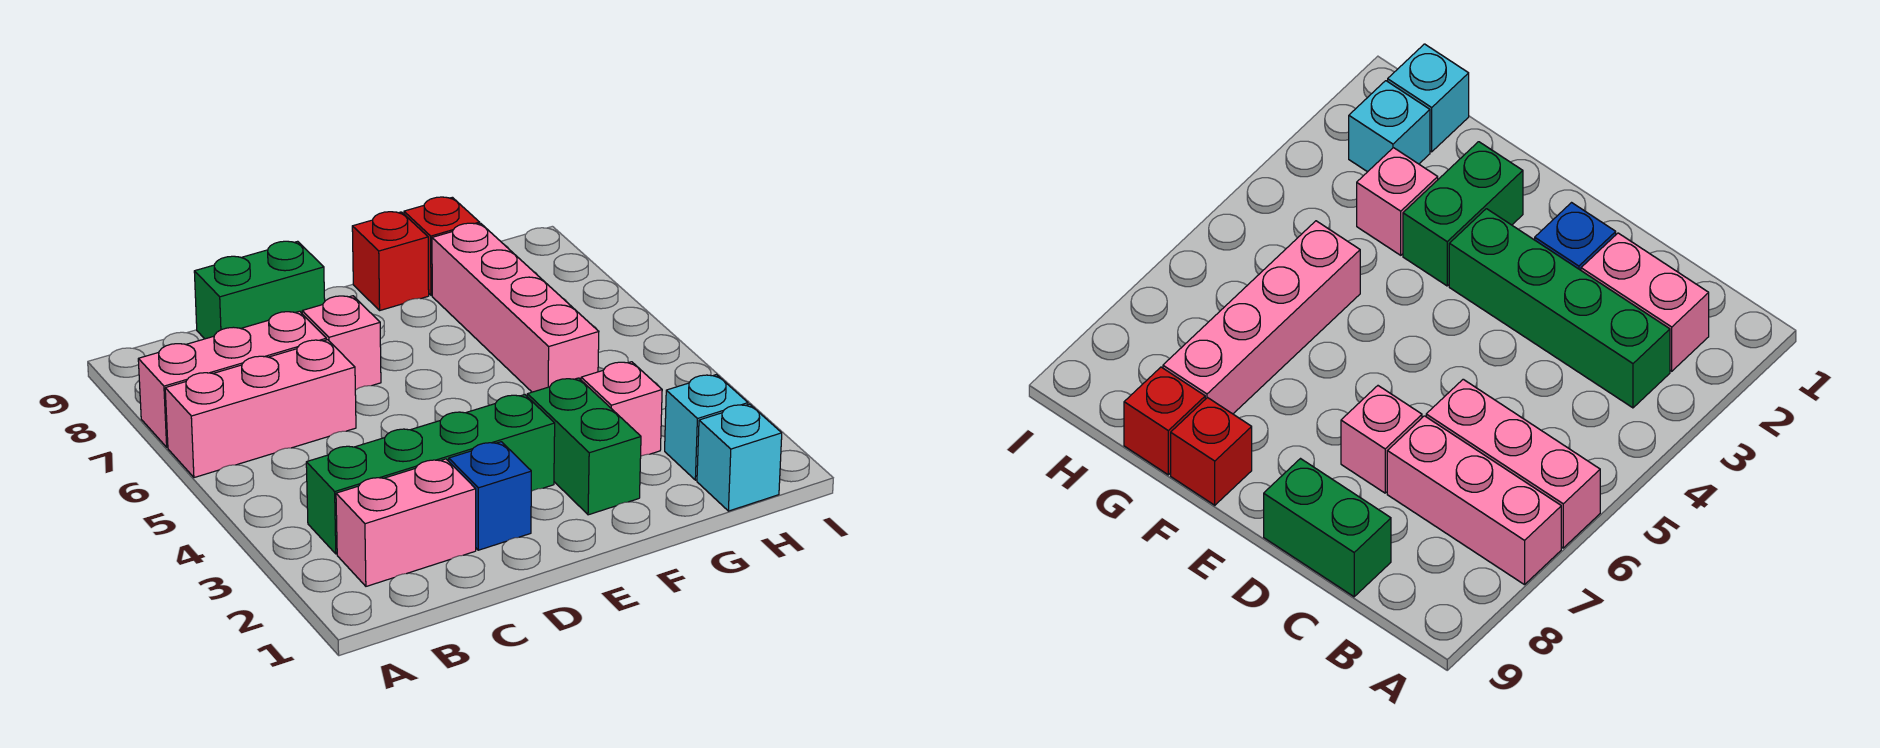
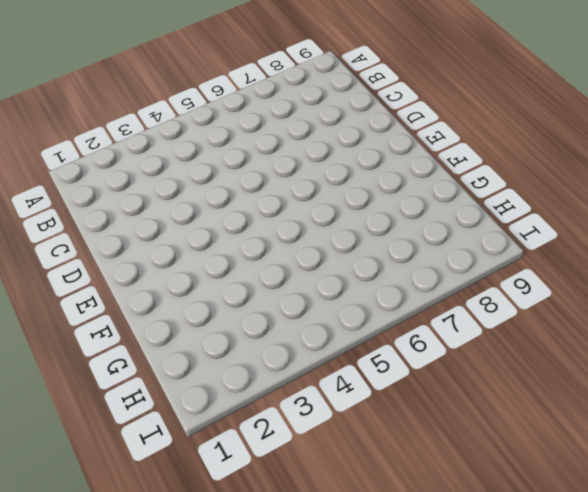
none -> pink 1x3 brick [165,340,356,478]
none -> pink 1x3 brick [138,311,326,447]
none -> pink 1x2 brick [336,459,476,586]

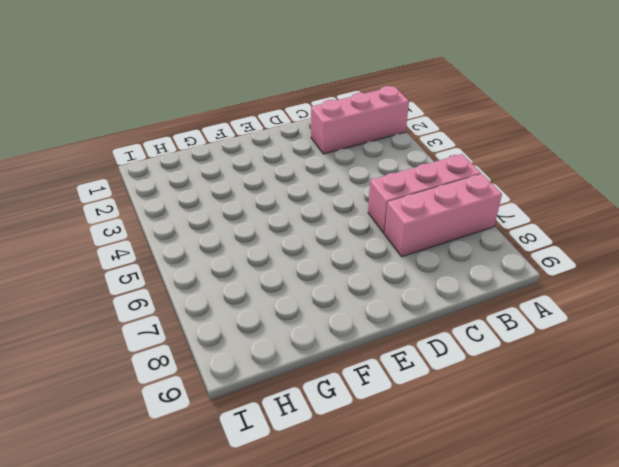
pink 1x3 brick [311,86,409,154] -> pink 1x2 brick [336,459,476,586]
none -> green 1x4 brick [306,395,555,554]
none -> green 1x2 brick [194,241,325,339]
none -> blue 1x1 brick [449,442,531,550]

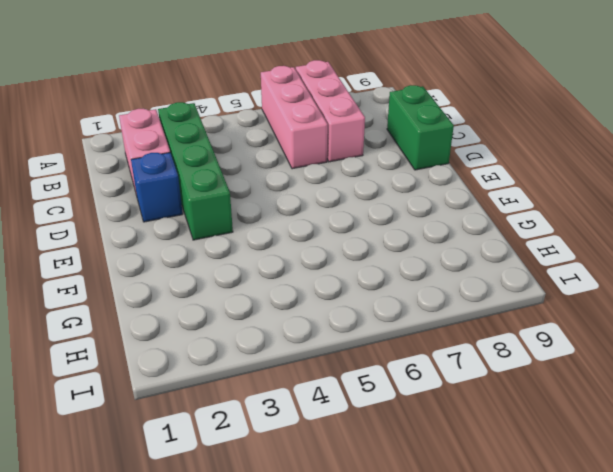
none -> pink 1x1 brick [302,296,381,390]
none -> green 1x2 brick [527,378,641,515]
none -> red 1x1 brick [352,212,429,310]

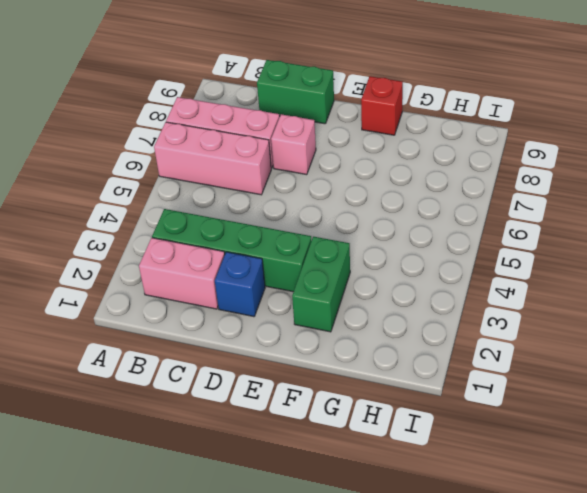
none -> pink 1x1 brick [581,362,662,456]
none -> pink 1x4 brick [432,223,599,392]
none -> red 1x1 brick [404,197,480,295]

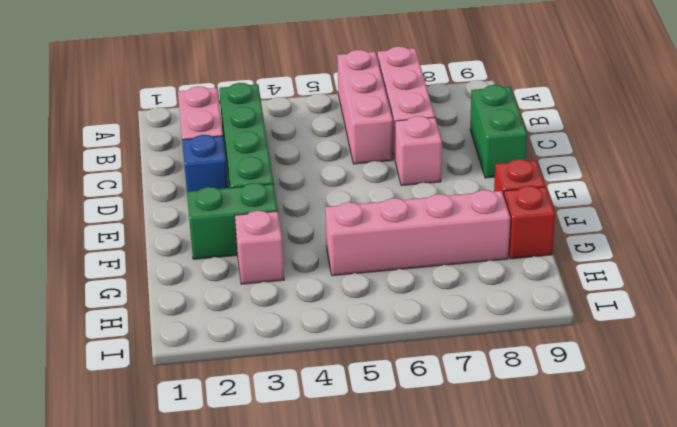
none -> cyan 1x1 brick [697,404,782,511]
none -> cyan 1x1 brick [665,375,748,480]

